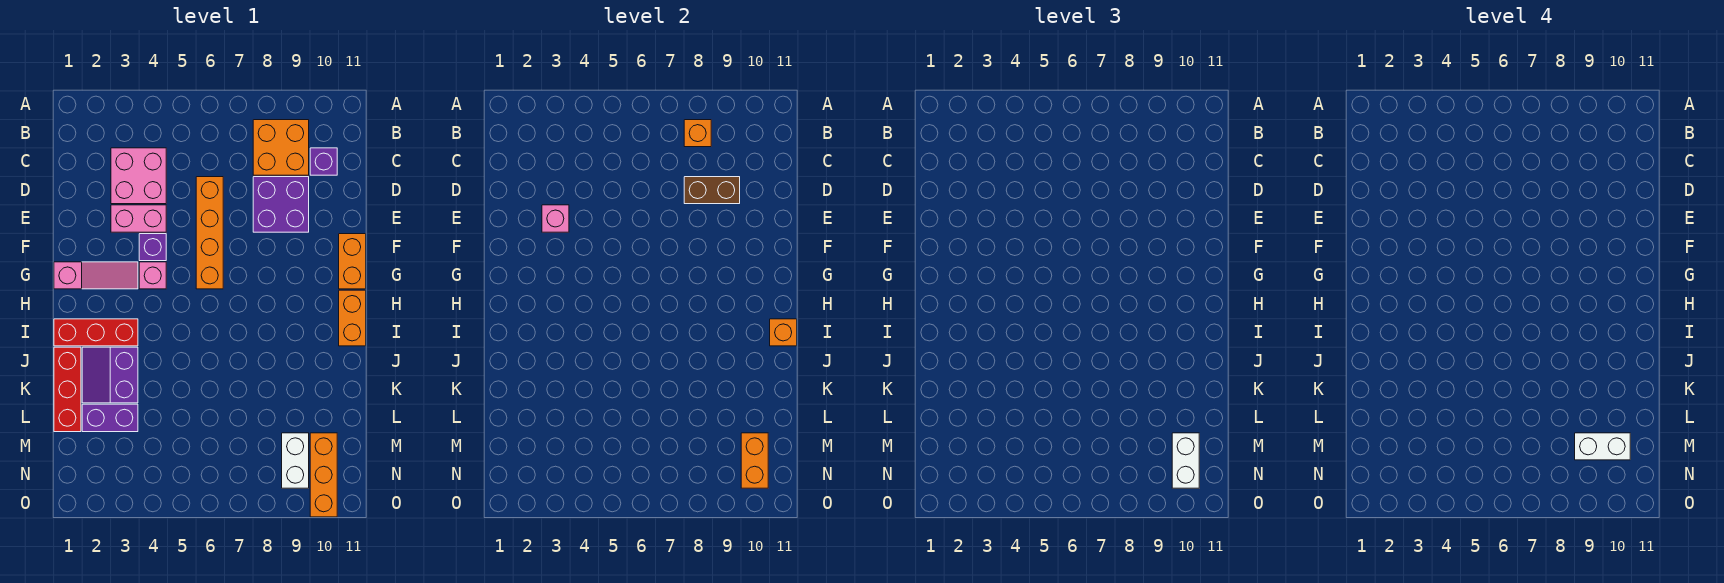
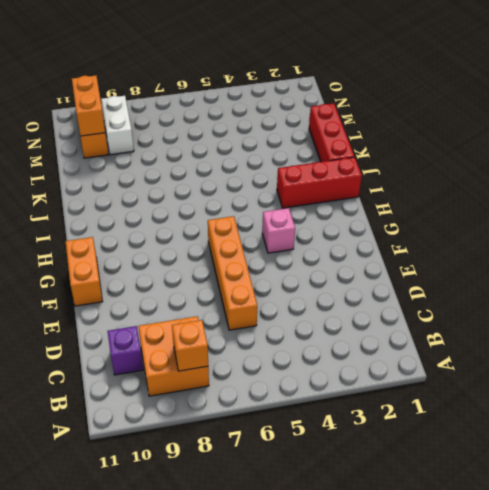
none -> pink 2x2 brick [111,148,166,204]
none -> purple 2x2 brick [253,177,309,232]
none -> pink 1x2 brick [111,205,166,232]

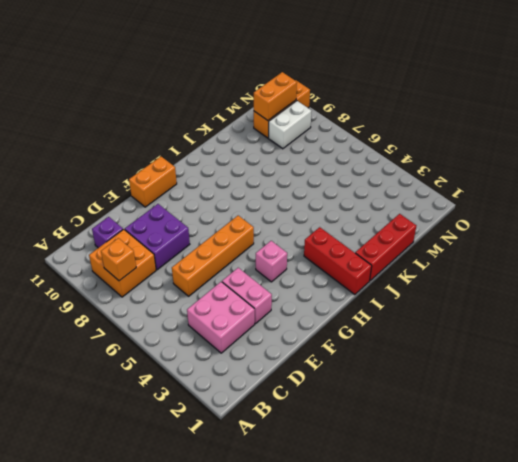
none -> purple 1x1 brick [139,234,166,261]
none -> pink 1x3 slope [54,262,138,289]
none -> orange 1x2 brick [339,290,366,346]

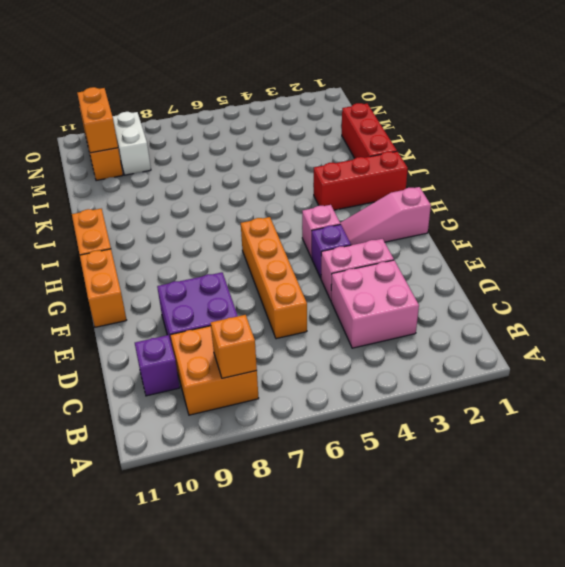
none -> purple 2x2 slope [82,347,138,403]
none -> purple 1x2 brick [82,404,138,432]
none -> brown 1x2 brick [684,177,740,204]

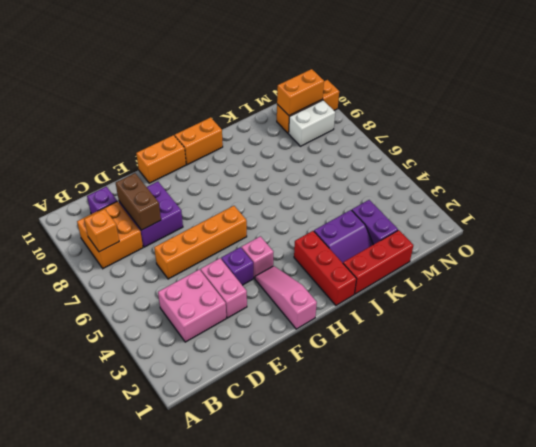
none -> pink 1x1 brick [542,205,569,232]
none -> orange 1x1 brick [770,319,797,346]
none -> white 1x2 brick [1172,433,1199,488]

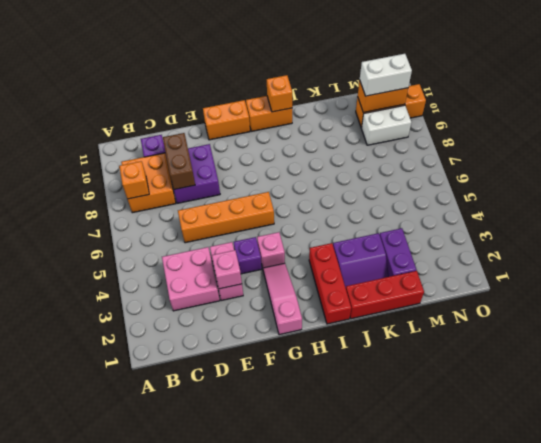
none -> white 1x2 brick [1575,433,1630,460]

